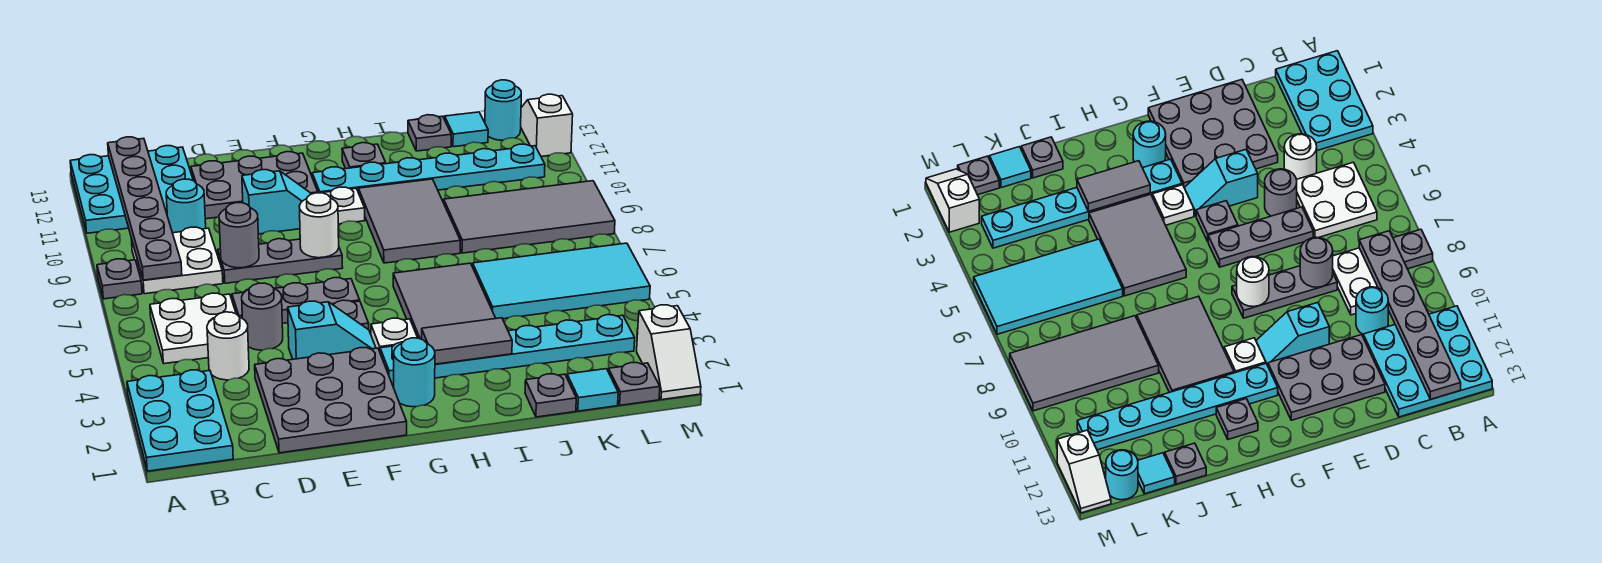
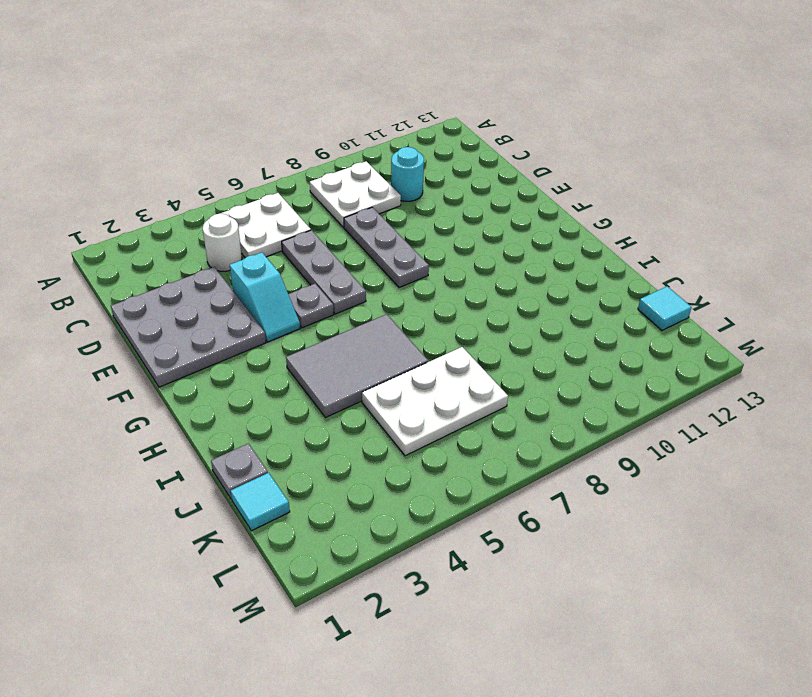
white 2x3 plate [362,347,508,456] -> cyan 2x4 tile [473,243,650,319]
none -> cyan 2x3 plate [127,370,233,471]
none -> grey 1x1 plate [97,259,142,299]
none -> cyan 3x3 plate [70,146,193,233]
none -> grey 1x1 round brick [242,283,283,350]

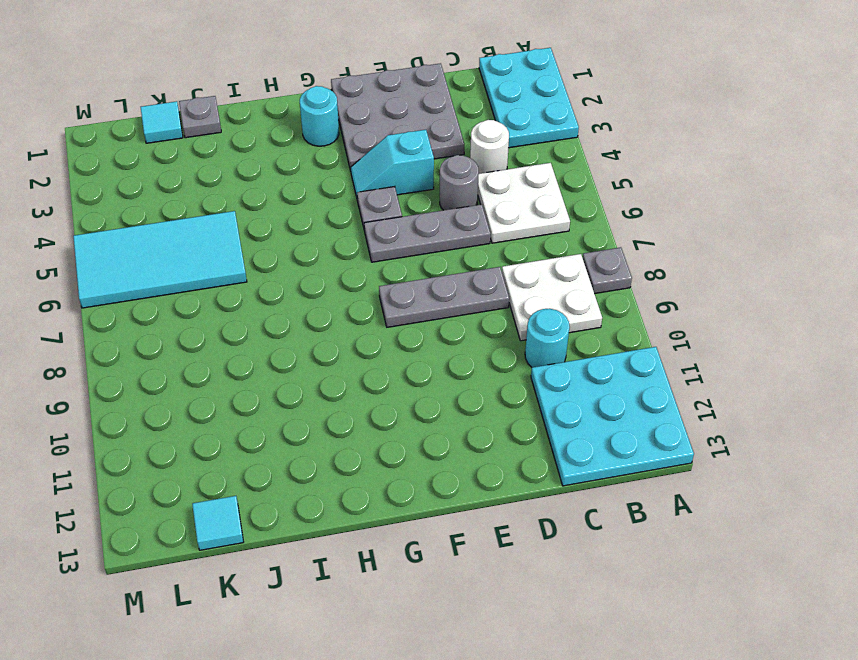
none -> grey 2x3 plate [191,152,318,219]
none -> cyan 1x2 slope [242,170,311,234]
none -> cyan 1x6 plate [380,315,635,384]
none -> white 1x1 plate [371,318,418,351]

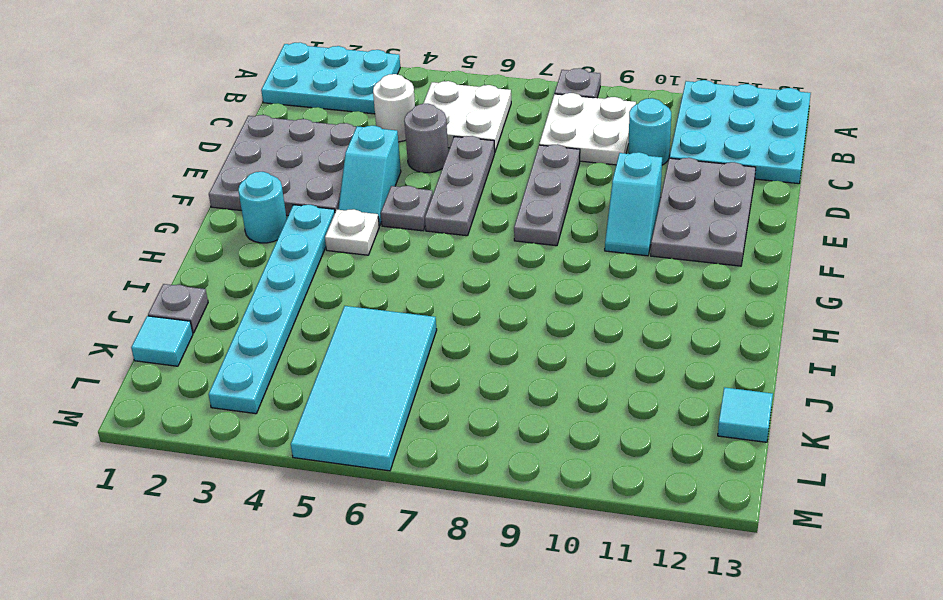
none -> white 1x1 plate [323,187,365,224]
none -> cyan 1x6 plate [312,144,545,193]
none -> grey 2x3 tile [393,263,496,339]
none -> grey 2x3 tile [358,179,460,263]

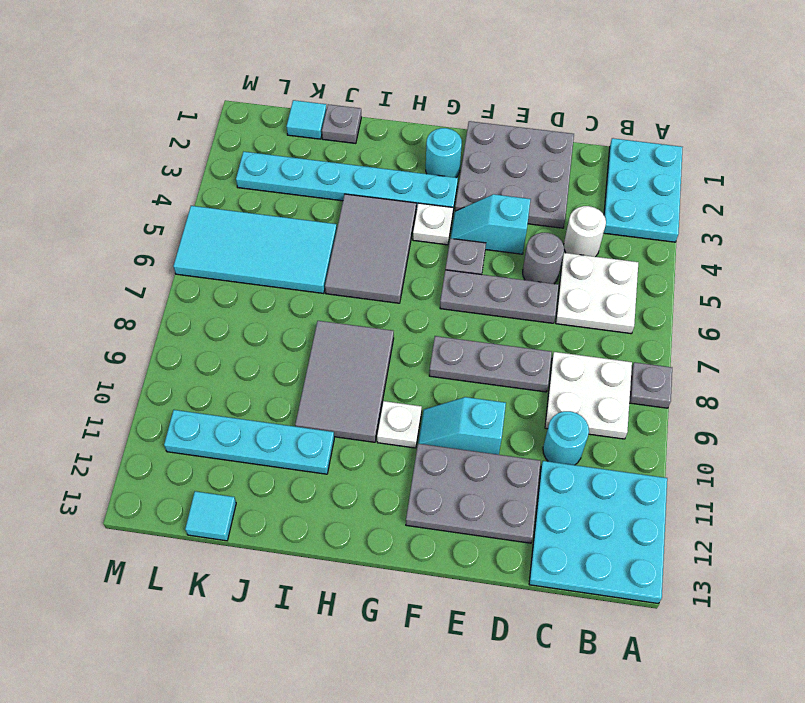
cyan 1x4 plate [164,410,334,474] -> cyan 1x6 plate [312,144,545,193]
none -> grey 1x1 plate [342,143,386,169]
none -> grey 2x4 tile [444,181,615,253]
none -> grey 1x1 plate [408,115,451,151]
none -> grey 1x1 plate [608,363,660,405]

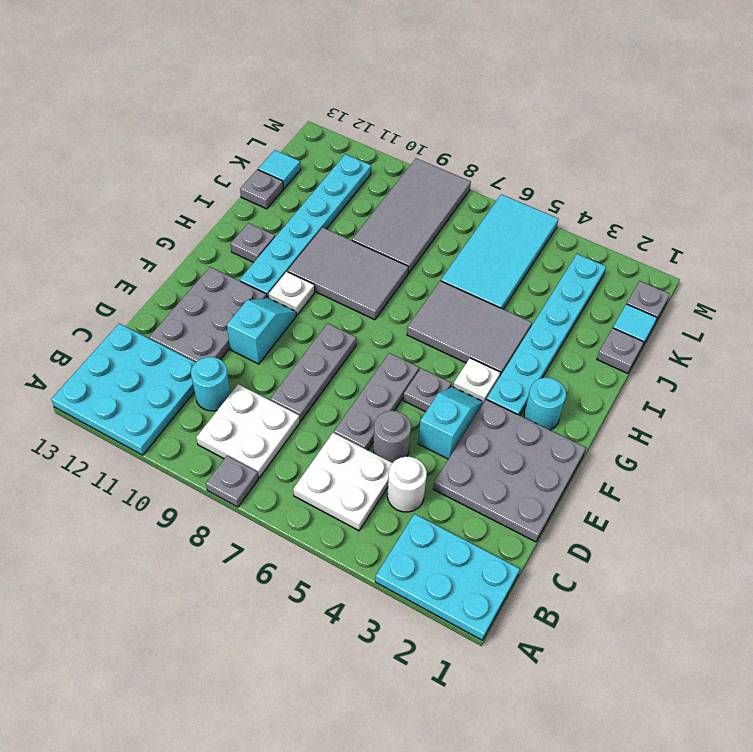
none -> cyan 1x1 round brick [485,80,521,140]
none -> white 1x2 slope [637,305,701,400]
none -> white 1x2 slope [521,94,573,157]
none -> grey 1x6 plate [108,137,182,280]

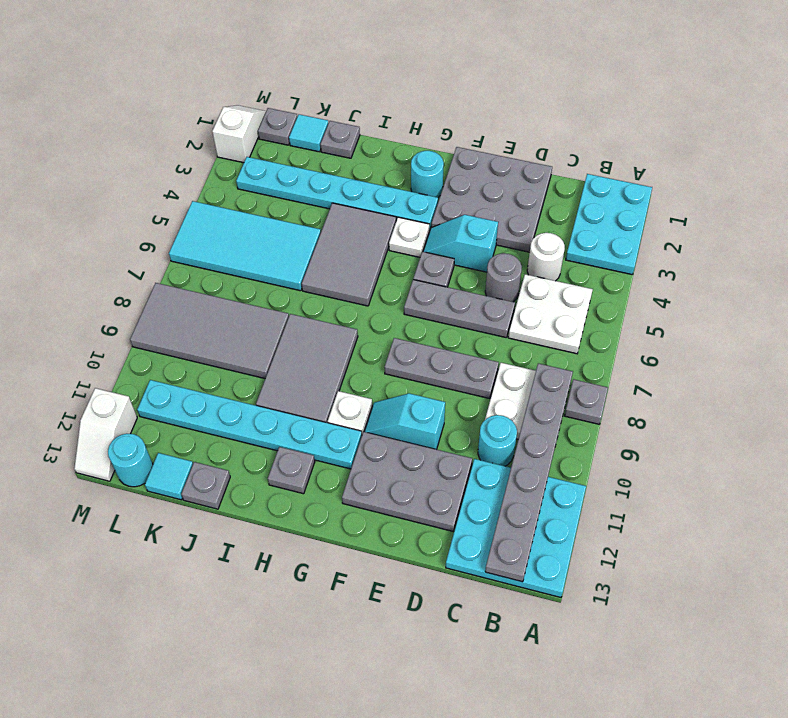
none -> grey 1x1 round brick [219,203,259,268]
none -> white 1x1 round brick [300,193,339,258]
none -> grey 1x2 tile [422,318,512,364]

